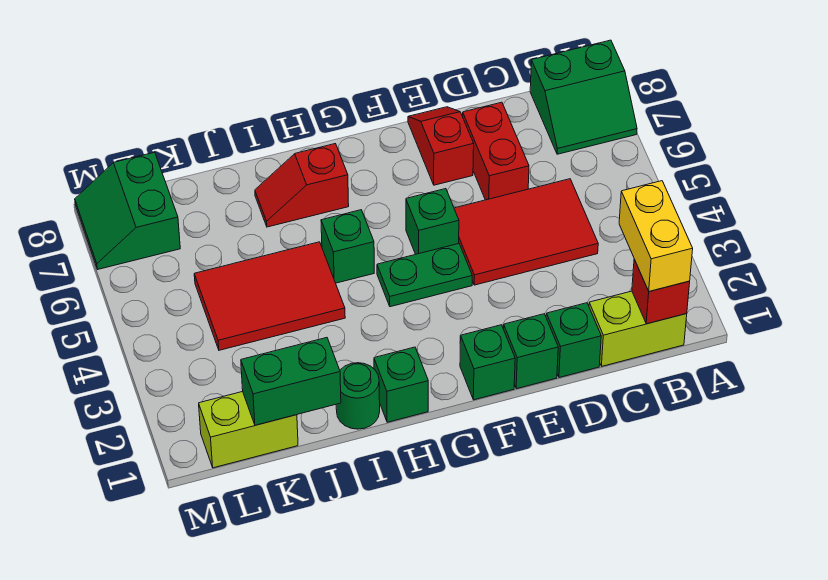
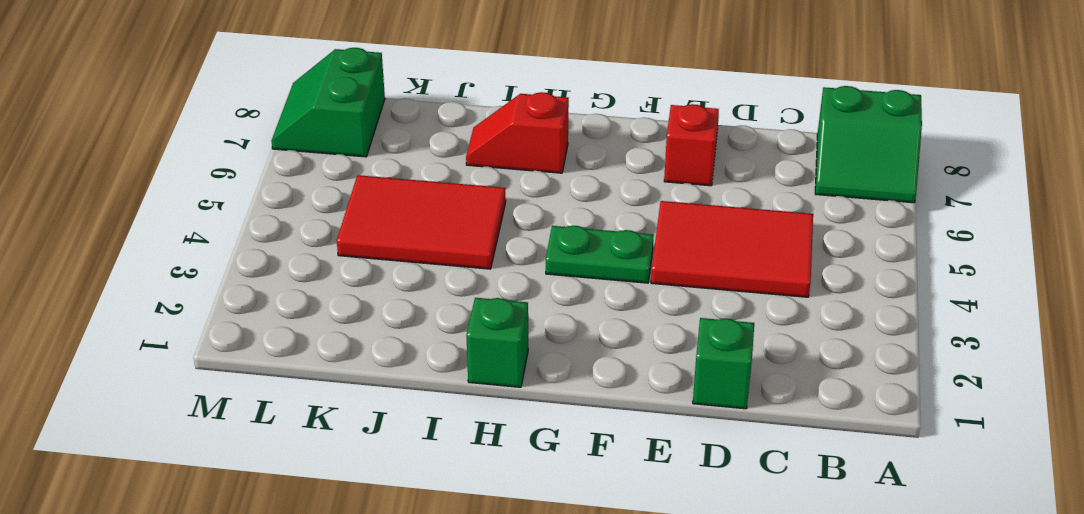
none -> lime 1x2 brick [589,291,687,366]
none -> red 1x2 brick [463,102,529,200]
none -> green 1x1 brick [504,314,558,389]

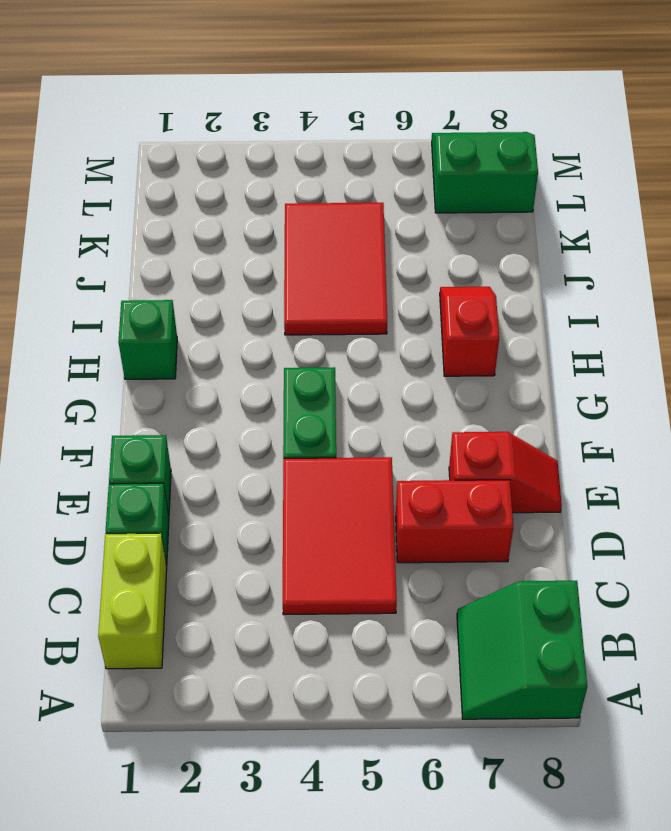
none -> green 1x1 brick [460,325,515,400]
none -> green 1x1 brick [406,189,459,254]
none -> green 1x1 brick [321,210,374,283]

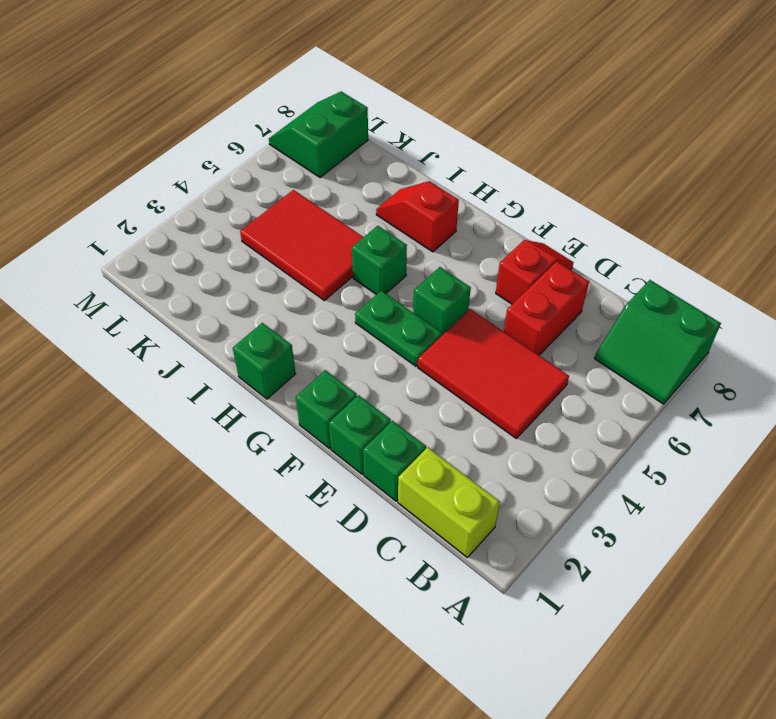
none -> green 1x1 round brick [336,363,380,429]
none -> lime 1x2 brick [199,392,298,468]
none -> red 1x1 brick [632,259,690,324]

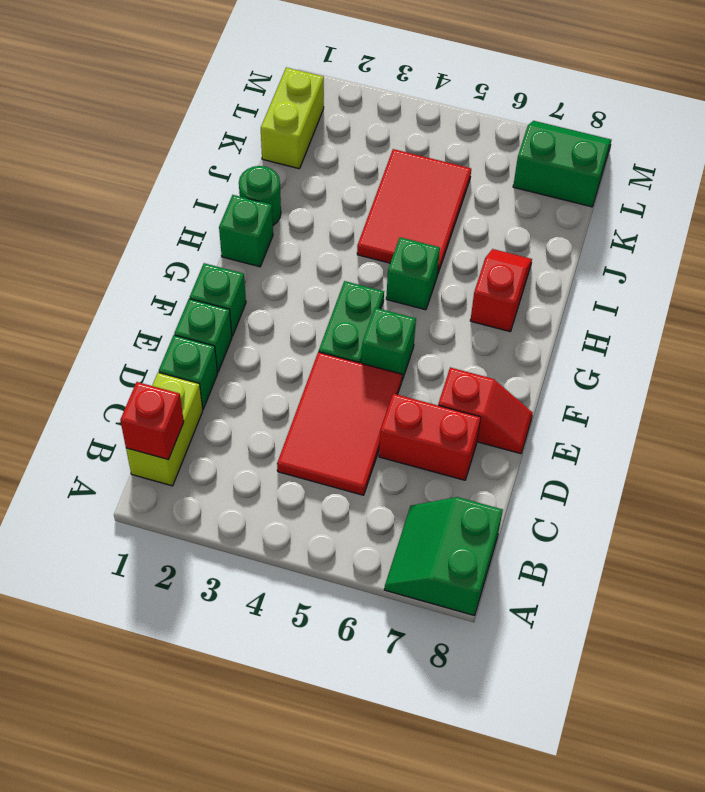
none -> green 1x2 brick [241,338,341,425]
none -> yellow 1x2 brick [619,181,693,291]

